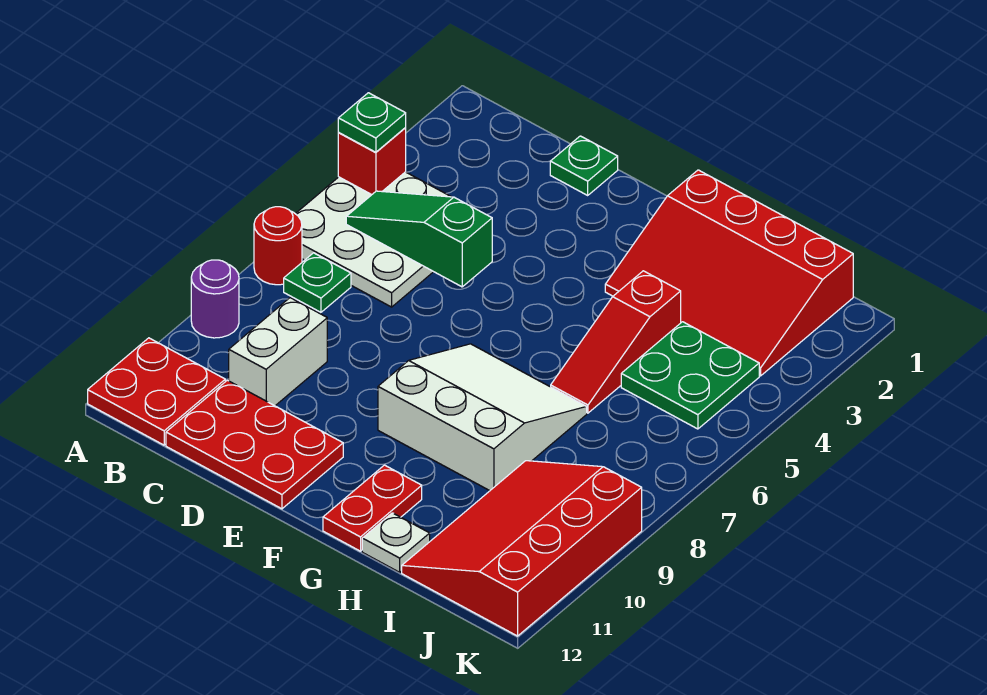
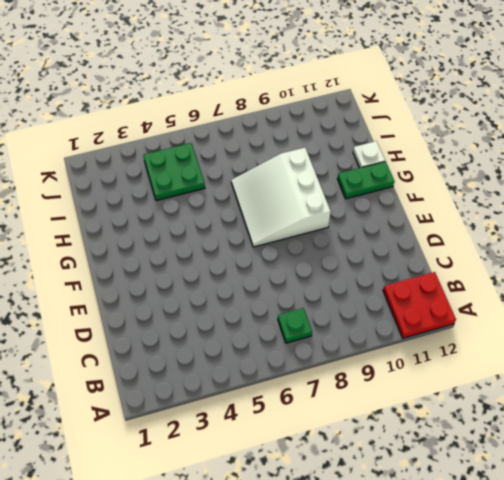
green 1x2 plate [337,162,394,199] -> red 1x2 plate [323,465,422,551]
none -> white 3x3 plate [296,172,451,307]
none -> red 1x1 round brick [254,207,302,285]
none -> purple 1x1 round brick [191,260,239,338]

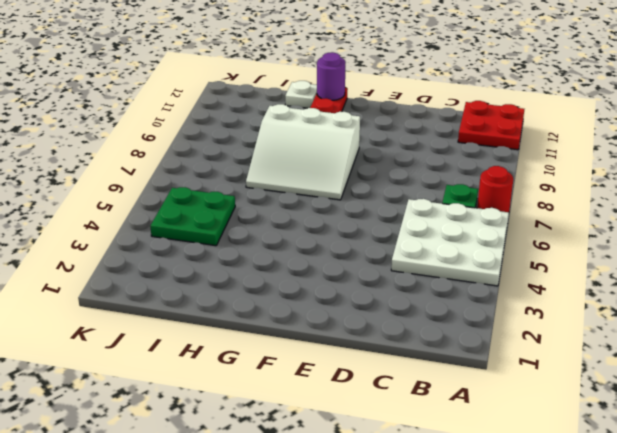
purple 1x1 round brick [317,52,346,100] -> purple 1x1 round brick moved to [191,260,239,338]
none -> white 1x2 brick [229,298,327,406]
none -> red 2x3 plate [166,380,343,509]
none -> green 1x1 plate [550,136,618,195]

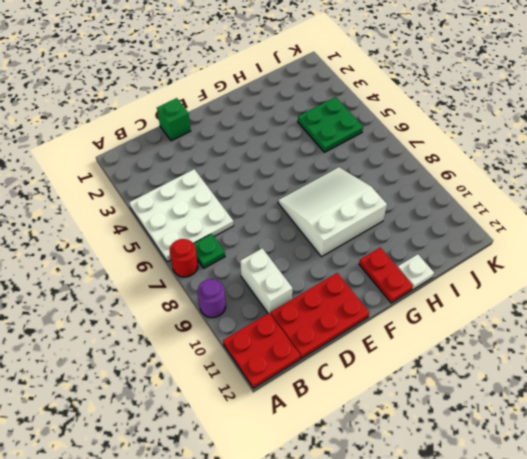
green 1x1 brick [157,98,191,141] -> green 1x1 plate [550,136,618,195]
none -> red 3x4 slope [605,170,853,376]
none -> red 1x3 slope [551,271,681,413]
none -> red 3x4 slope [402,461,642,636]

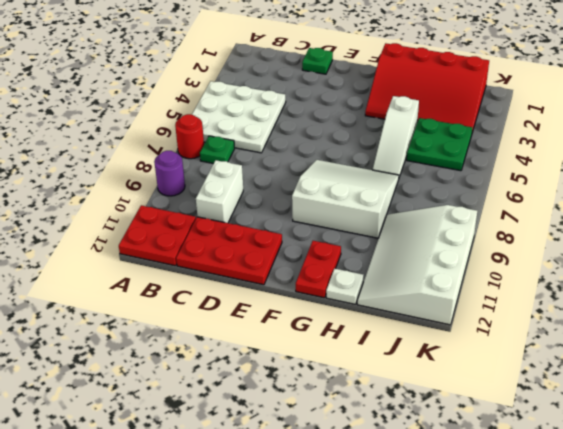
white 1x3 slope [372,96,419,177] -> red 1x3 slope [551,271,681,413]
white 3x4 slope [357,205,477,325] -> red 3x4 slope [402,461,642,636]
none -> red 1x1 brick [338,128,406,195]
none -> green 1x3 slope [346,191,492,287]
none -> green 1x1 plate [338,93,406,152]

